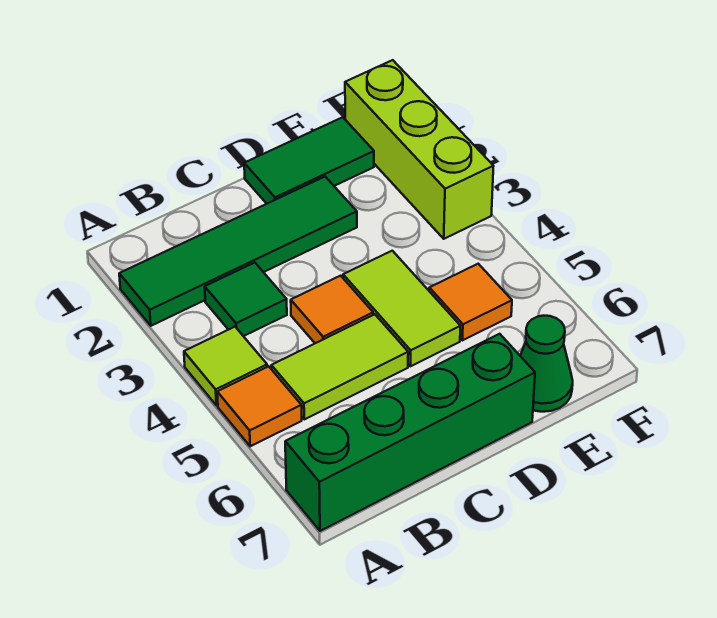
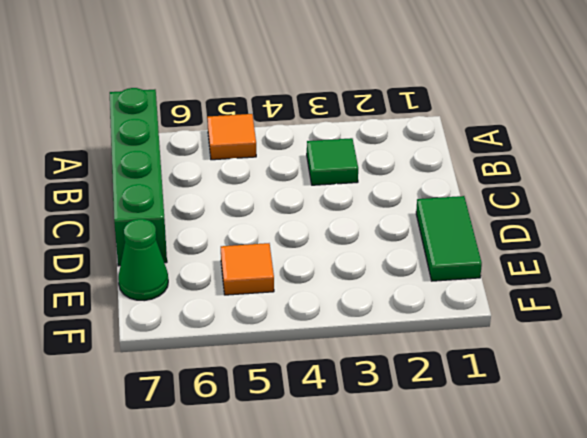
none -> green 1x4 tile [119,177,357,326]
none -> lime 1x1 tile [184,327,267,405]
none -> lime 1x2 tile [271,314,408,419]

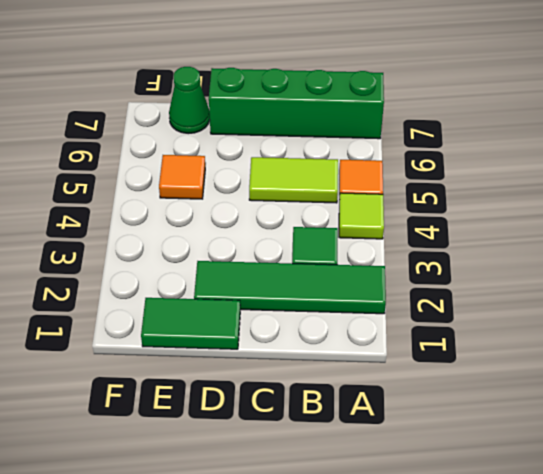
none -> orange 1x1 tile [291,276,373,343]
none -> lime 1x2 tile [343,251,460,366]
none -> lime 1x3 brick [345,60,494,239]

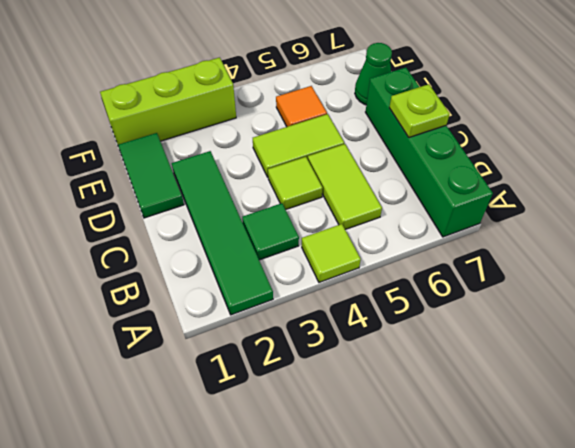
lime 1x1 tile [268,157,323,210] -> orange 1x1 tile [291,276,373,343]
lime 1x1 plate [389,84,450,137] -> none
none -> orange 1x1 tile [217,366,302,446]

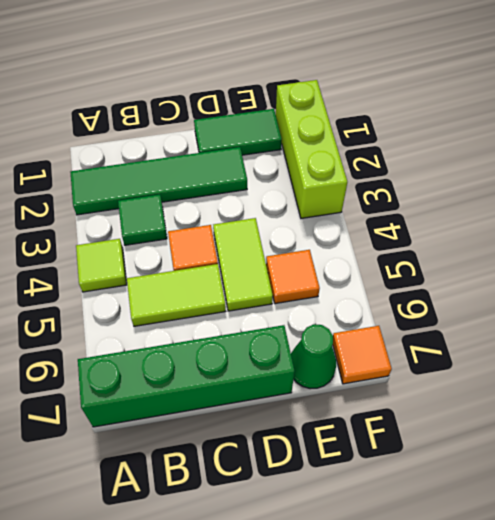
orange 1x1 tile [333,326,392,384] -> orange 1x1 tile moved to [217,366,302,446]

